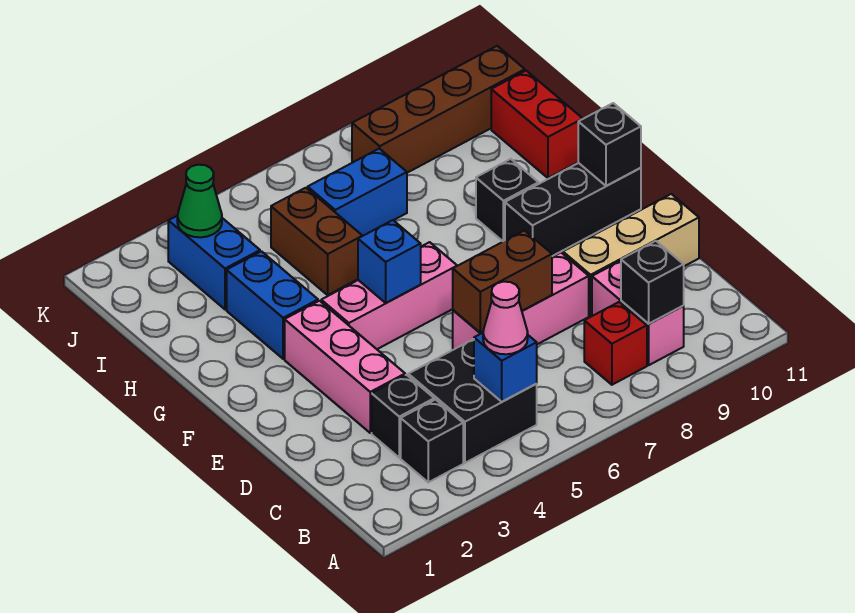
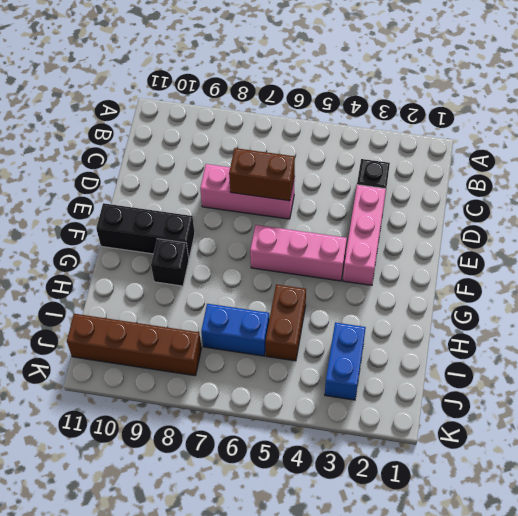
none -> black 1x1 brick [401,400,463,482]
none -> black 2x2 brick [408,339,537,463]
none -> red 1x1 brick [584,302,647,385]

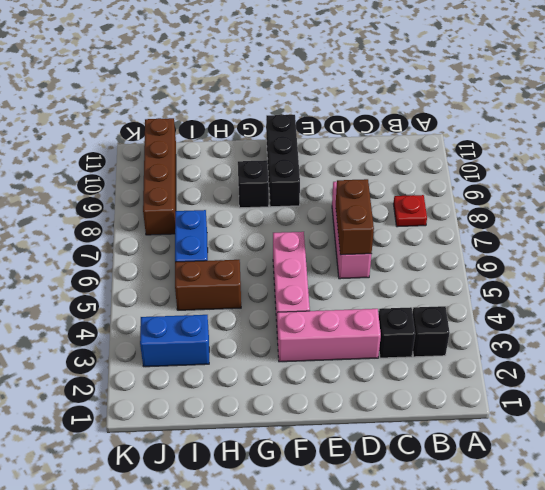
red 1x1 plate [394,195,427,227] -> red 1x1 brick [584,302,647,385]
none -> black 2x2 brick [408,339,537,463]
none -> pink 1x2 brick [592,261,684,365]
none -> tan 1x3 brick [563,194,699,316]

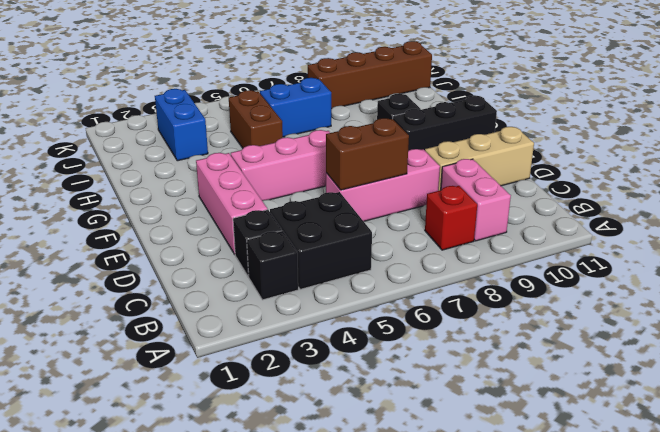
none -> blue 1x2 brick [227,251,318,359]
none -> red 1x2 brick [491,71,583,178]
none -> blue 1x1 brick [474,333,537,402]

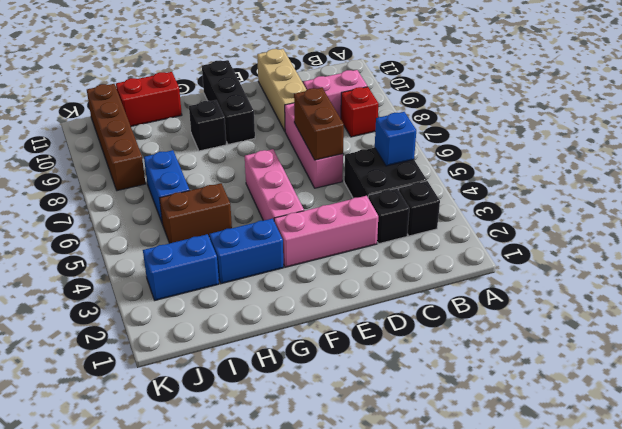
none -> black 1x1 brick [621,241,684,324]
none -> blue 1x1 brick [358,220,421,303]
none -> black 1x1 brick [578,103,641,186]

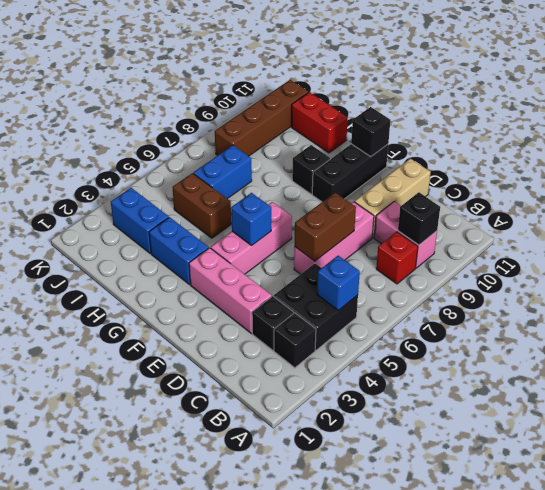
none -> green 1x1 cone [177,165,222,237]
none -> pink 1x1 cone [483,282,528,354]

